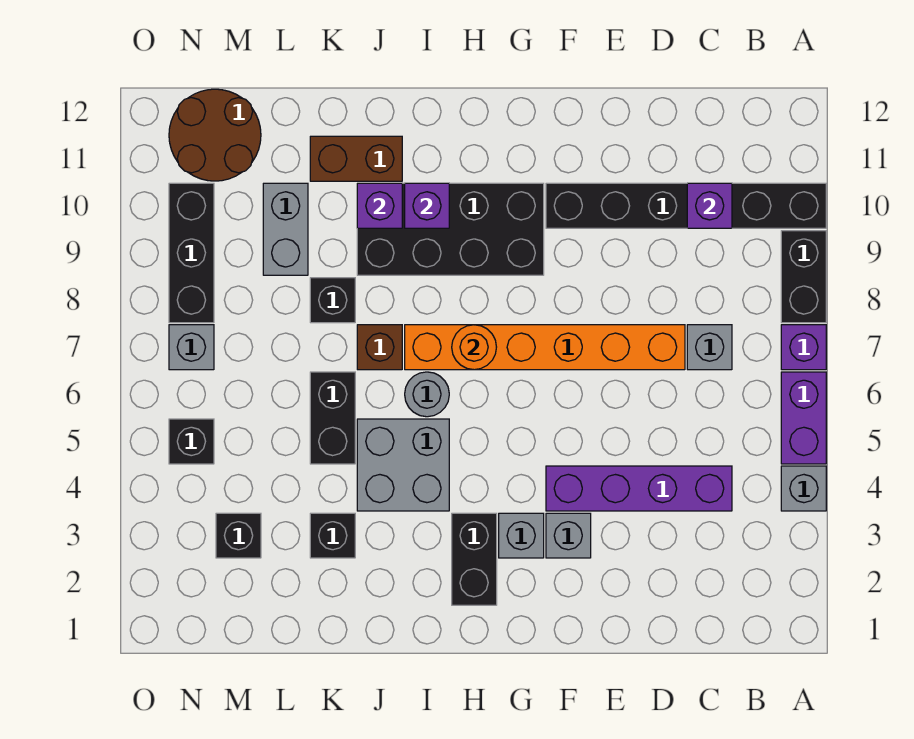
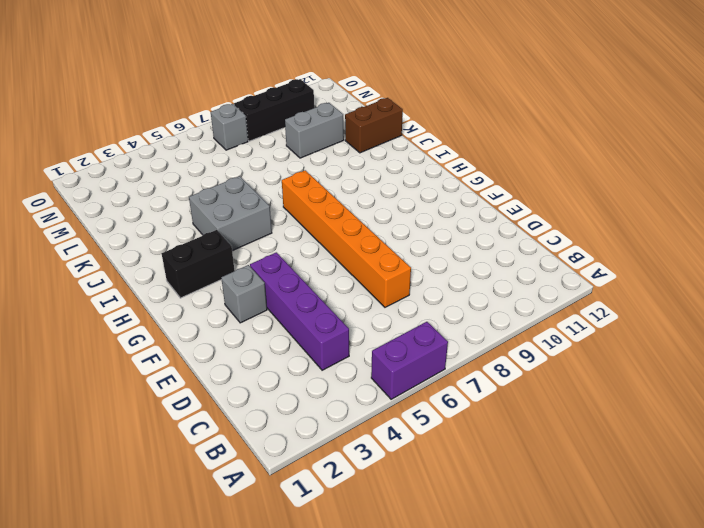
brown 1x2 brick [345,98,403,153] -> brown 1x2 brick turned to [310,136,402,181]
none -> grey 1x1 brick [781,466,826,511]
none -> purple 1x1 brick [781,325,826,370]
none -> black 1x2 brick [781,231,826,323]

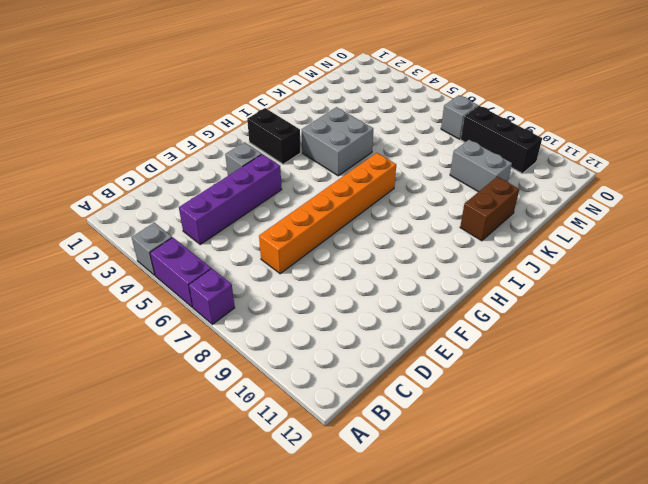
none -> black 1x2 brick [781,231,826,323]
none -> black 1x6 brick [546,183,826,228]
none -> grey 1x1 brick [687,325,732,370]

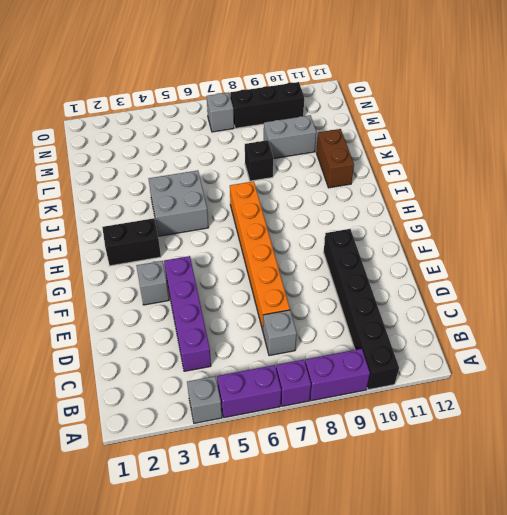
purple 1x2 brick [305,349,370,401] -> black 1x2 brick [781,231,826,323]
none -> grey 1x1 brick [499,513,544,558]
none -> black 2x4 brick [357,183,544,275]
none -> grey 1x1 round brick [405,372,449,417]

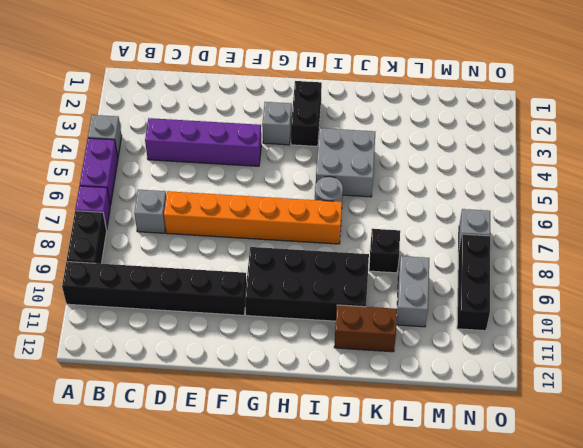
none -> grey 1x1 brick [546,513,591,558]
none -> brown 1x1 brick [357,325,402,370]
none -> black 1x1 brick [310,513,355,558]

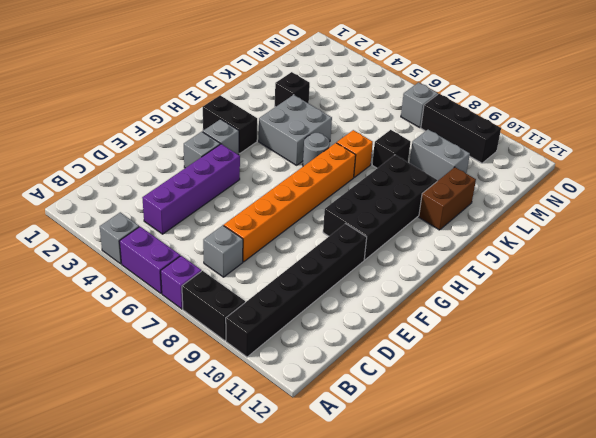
orange 1x1 brick [337,130,373,177] -> brown 1x1 brick [357,325,402,370]
none -> black 1x2 brick [310,372,355,464]
none -> black 1x1 brick [216,513,261,558]
none -> brown 2x2 round brick [169,89,261,181]

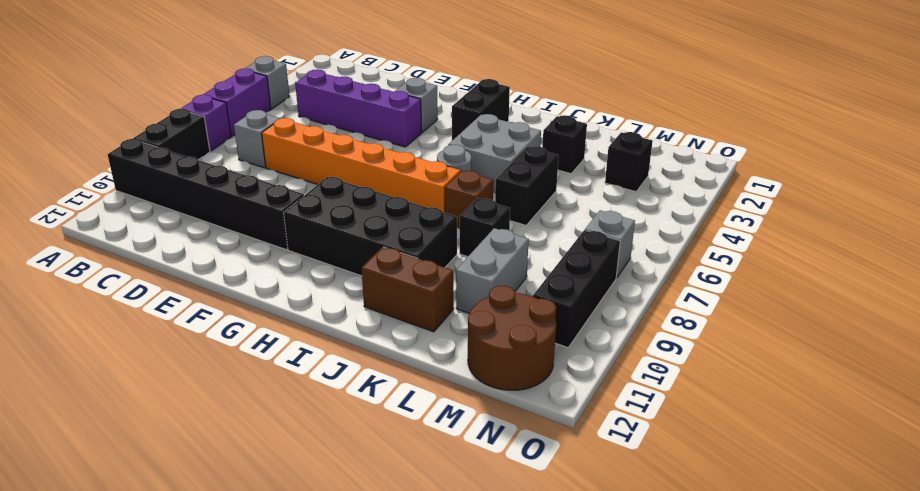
none -> grey 1x1 brick [499,513,544,558]
none -> black 1x1 brick [169,419,214,464]
none -> purple 1x1 brick [687,183,732,228]

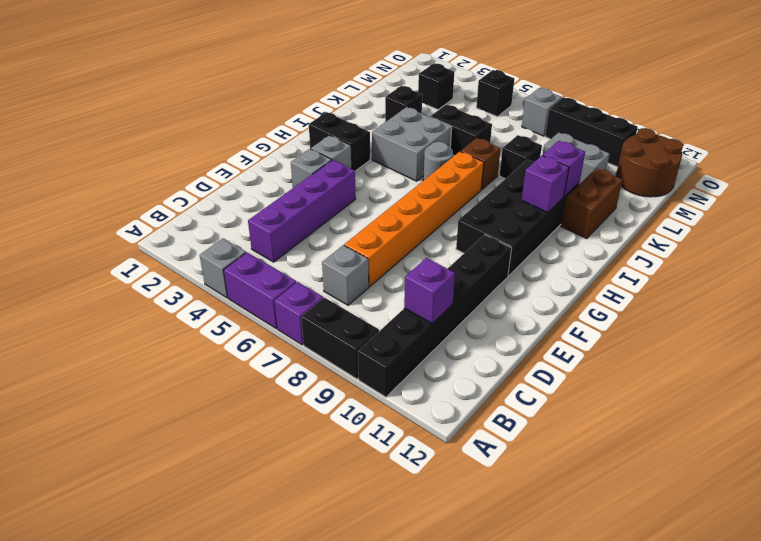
none -> orange 1x1 round brick [452,325,496,370]

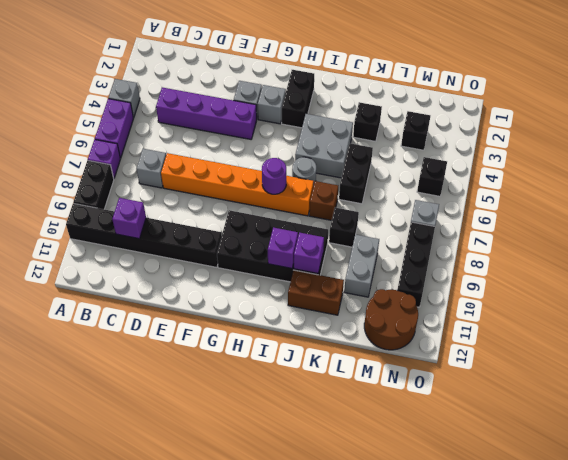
purple 1x1 round brick [262,158,286,194] -> orange 1x1 round brick [452,325,496,370]

